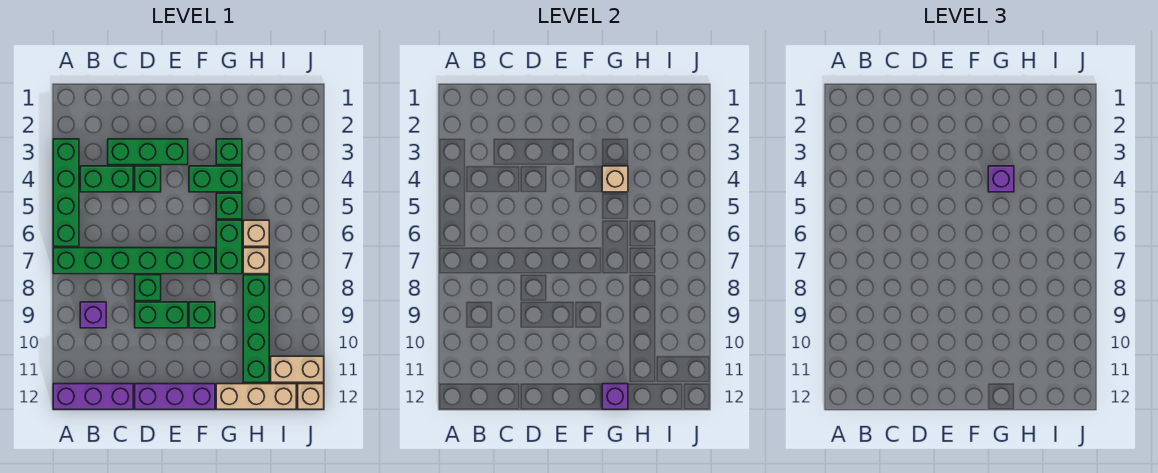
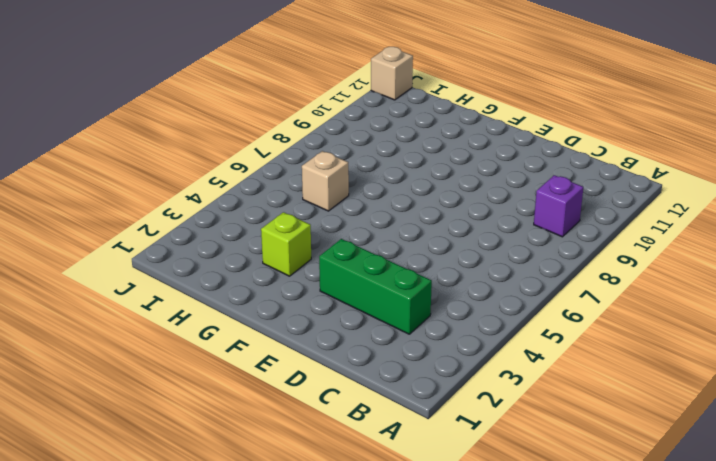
lime 1x1 brick [261,212,311,276] -> green 1x1 brick [216,139,242,165]
none -> green 1x4 brick [53,139,79,246]
none -> green 1x6 brick [53,248,215,274]
none -> purple 1x3 brick [53,384,133,409]

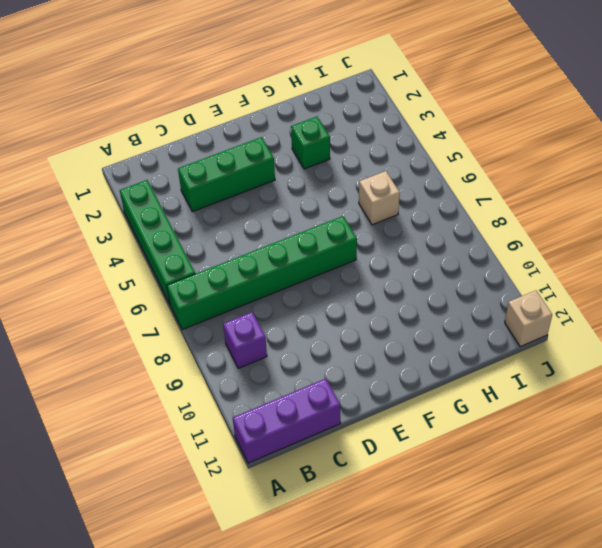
none -> green 1x2 brick [80,166,133,192]
none -> green 1x1 brick [135,166,161,192]
none -> green 1x1 brick [135,275,161,301]

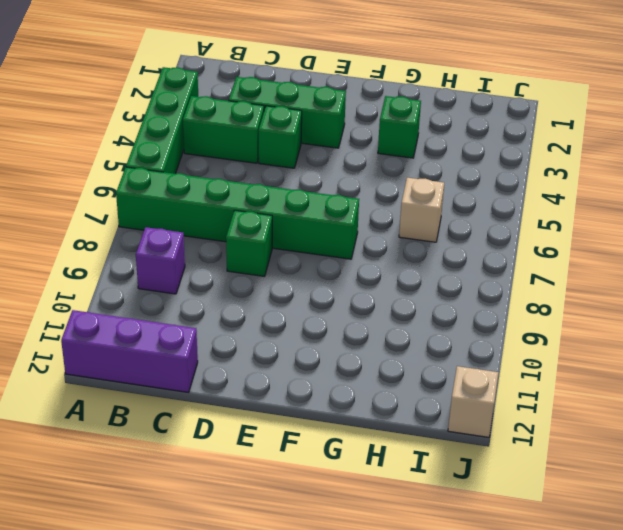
none -> green 1x2 brick [135,302,188,328]
none -> purple 1x3 brick [135,384,215,409]
none -> green 1x2 brick [189,166,242,192]

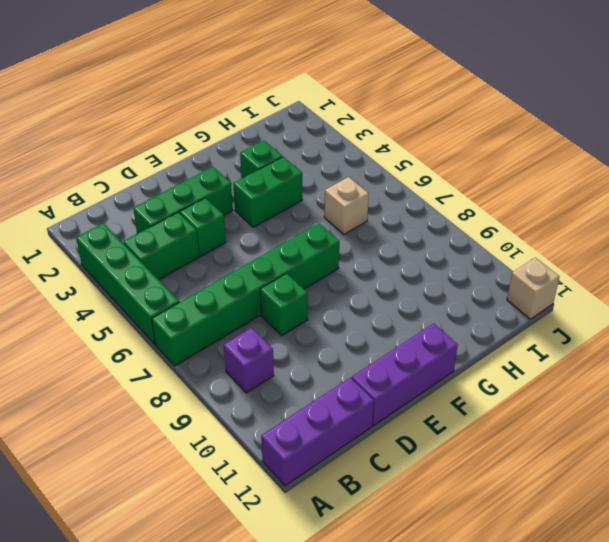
none -> green 1x2 brick [135,302,188,328]
none -> green 1x1 brick [189,302,215,328]
none -> green 1x1 brick [216,193,242,219]

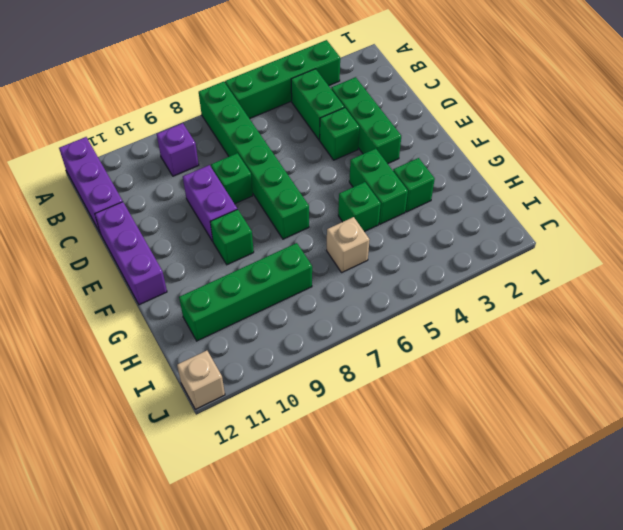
purple 1x2 brick [183,165,237,241] -> green 1x2 brick [135,302,188,328]
none -> green 1x2 brick [216,220,242,274]
none -> tan 1x3 brick [216,384,296,409]
none -> tan 1x1 brick [243,248,269,274]

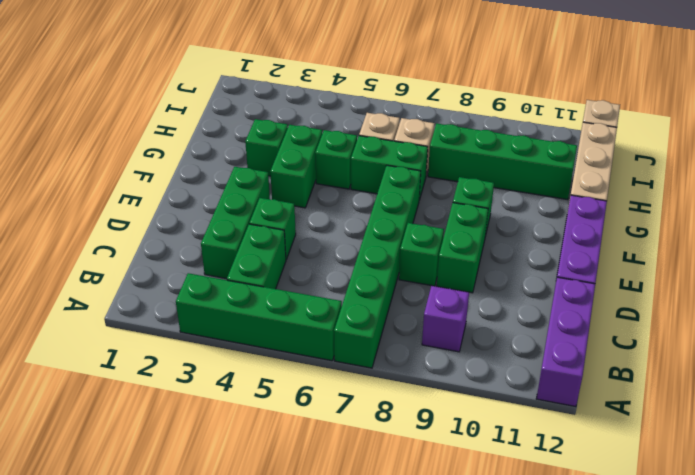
none -> tan 1x2 brick [271,356,324,382]
none -> tan 1x1 brick [602,166,628,192]
none -> purple 1x1 brick [602,384,628,409]

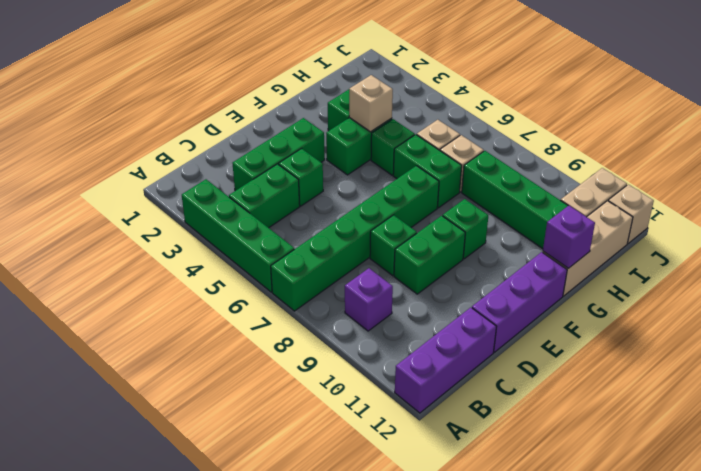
none -> purple 1x1 brick [988,166,1014,192]

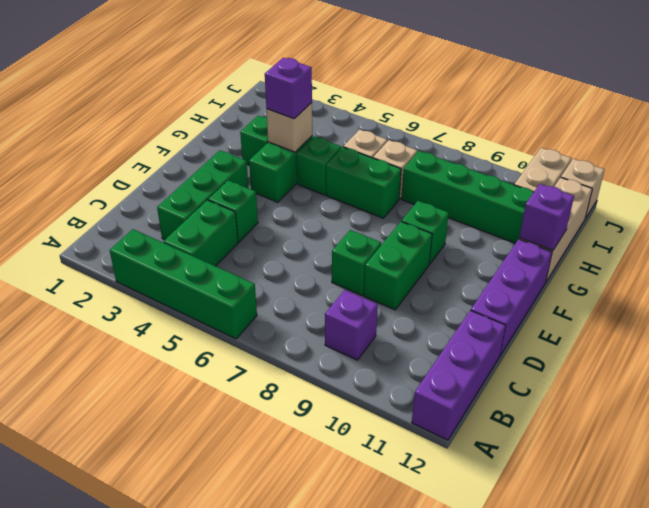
none -> green 1x6 brick [53,248,215,274]

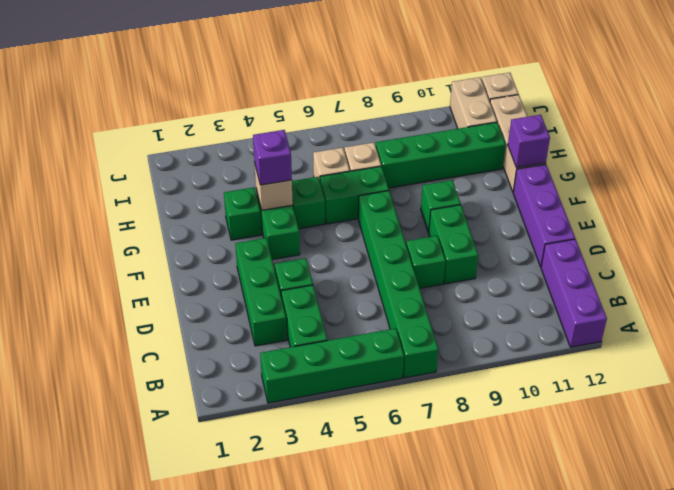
none -> purple 1x1 brick [80,302,106,328]

